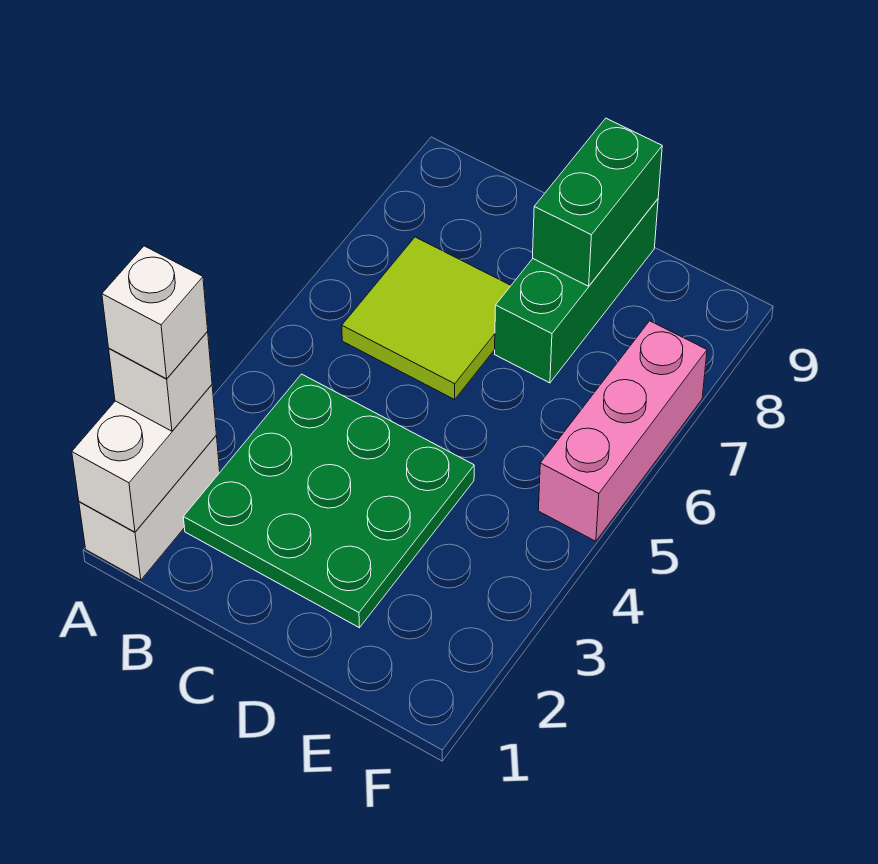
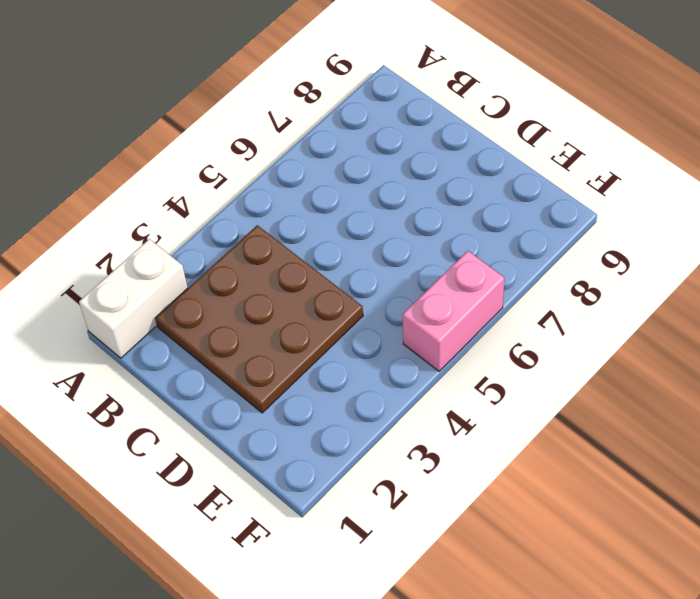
brown 3x3 plate [156,225,363,413] -> green 3x3 plate [183,374,474,628]
pink 1x2 brick [402,251,504,371] -> pink 1x3 brick [538,321,707,541]
none -> lime 2x2 tile [342,237,511,399]
none -> green 1x3 brick [495,199,658,383]

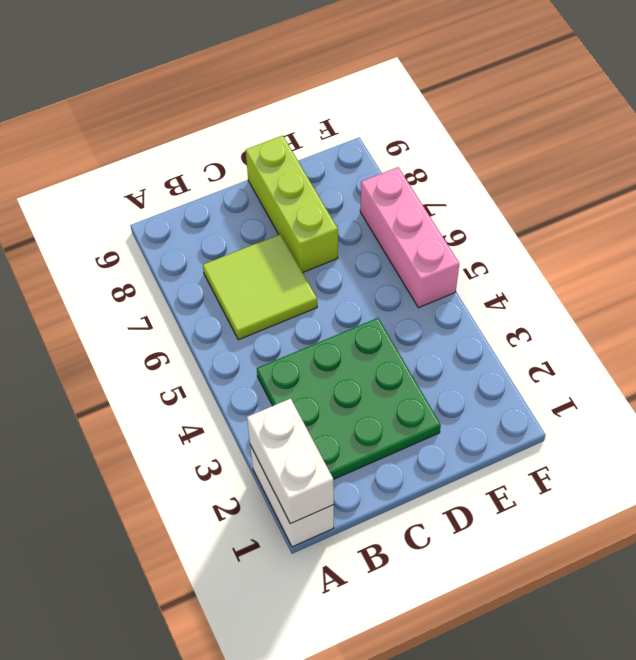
lime 1x3 brick [246,136,338,272] -> green 1x3 brick [495,199,658,383]
none -> green 1x2 brick [533,118,662,286]
none -> white 1x1 brick [109,332,212,431]

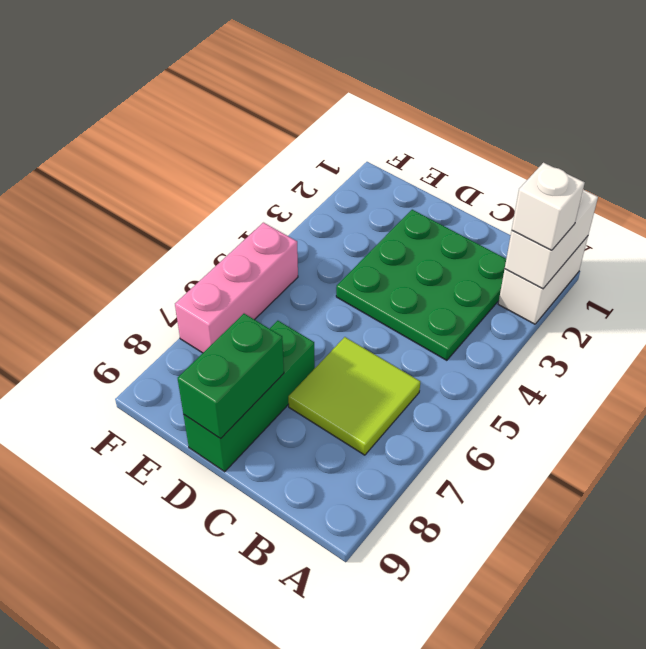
none -> white 1x1 brick [102,246,208,379]

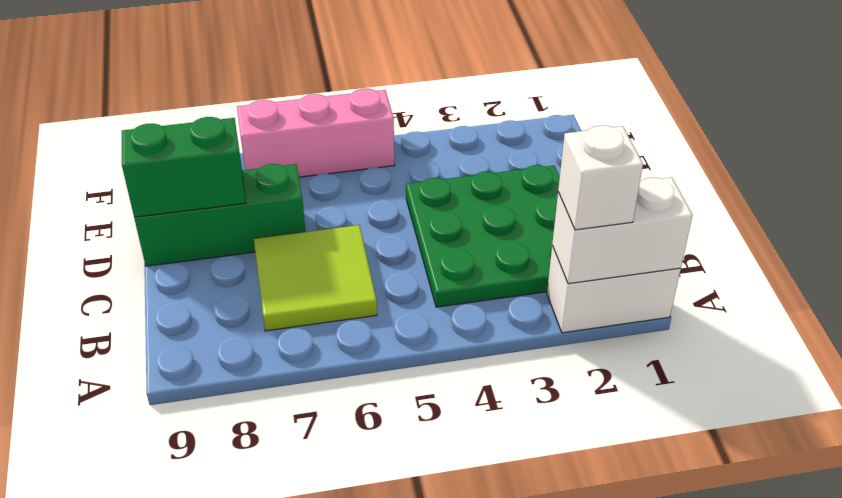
none -> white 1x1 brick [102,246,208,379]

